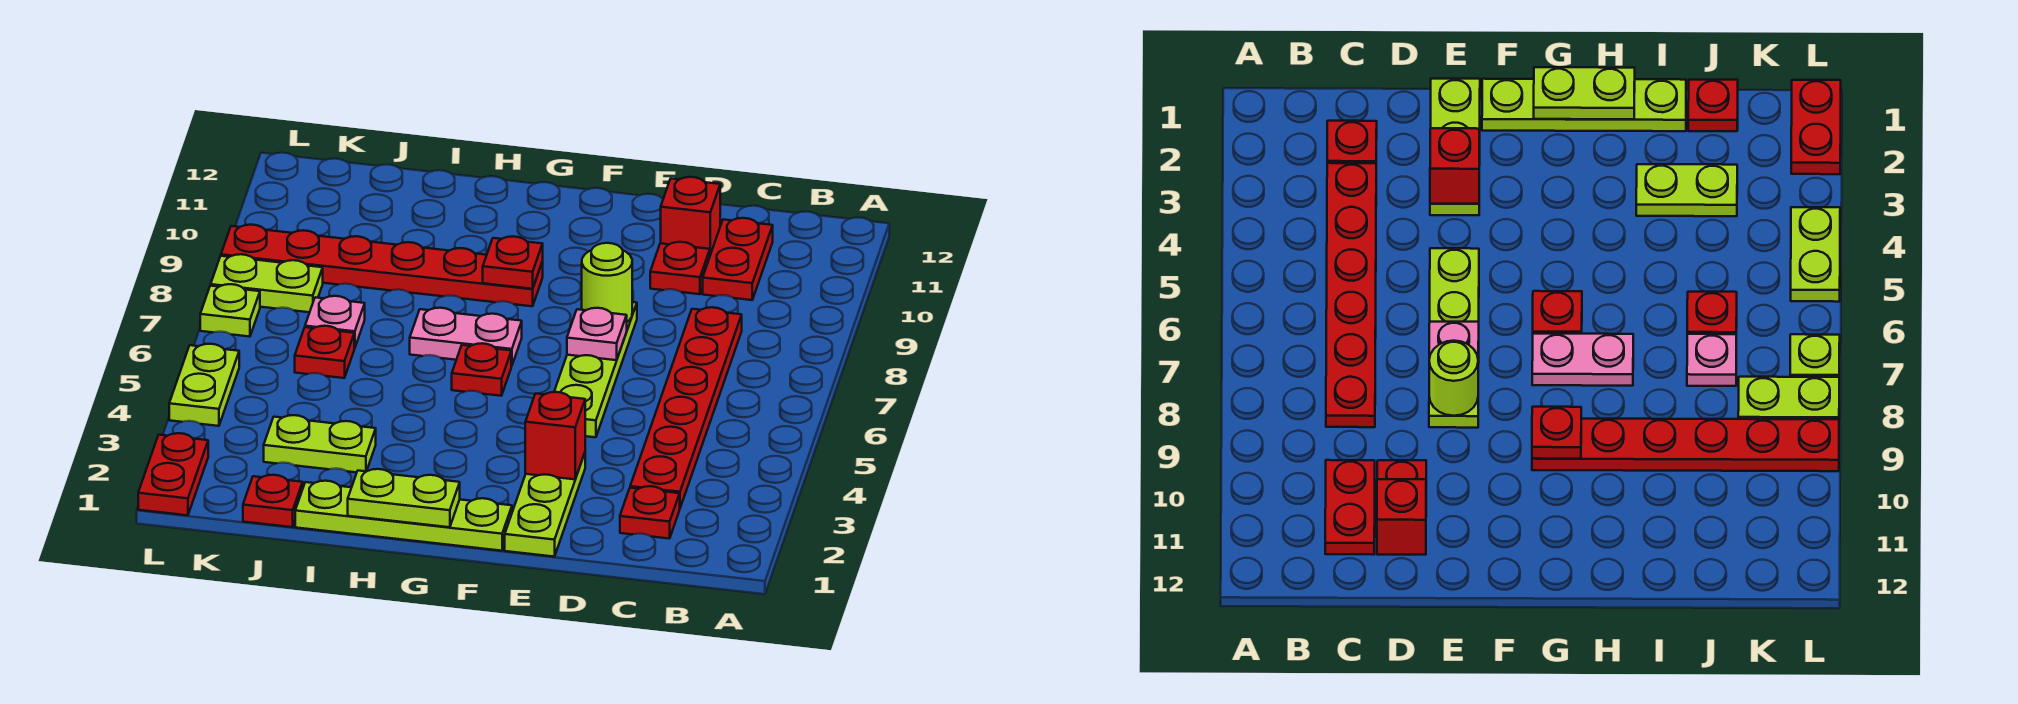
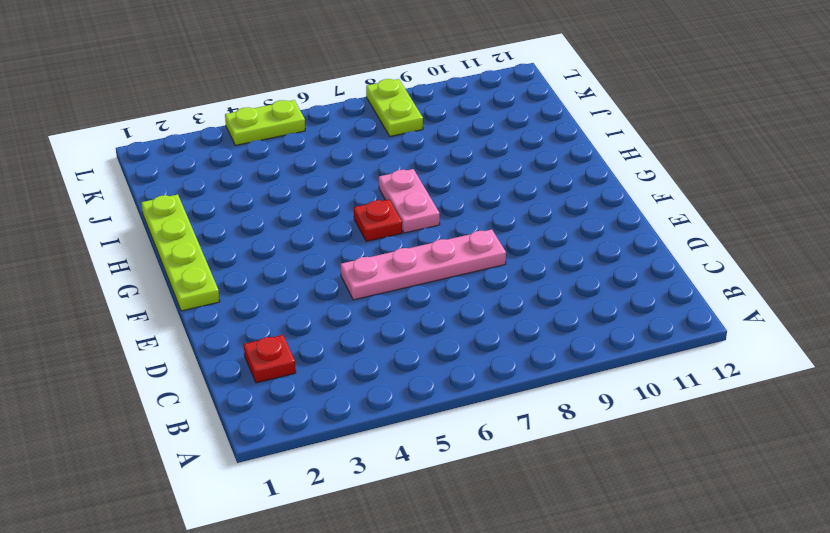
pink 1x4 plate [341,229,506,300] -> lime 1x4 plate [554,302,637,437]
none -> red 1x6 plate [630,307,742,508]
none -> red 1x2 plate [703,218,773,300]
none -> red 1x1 plate [650,242,710,294]

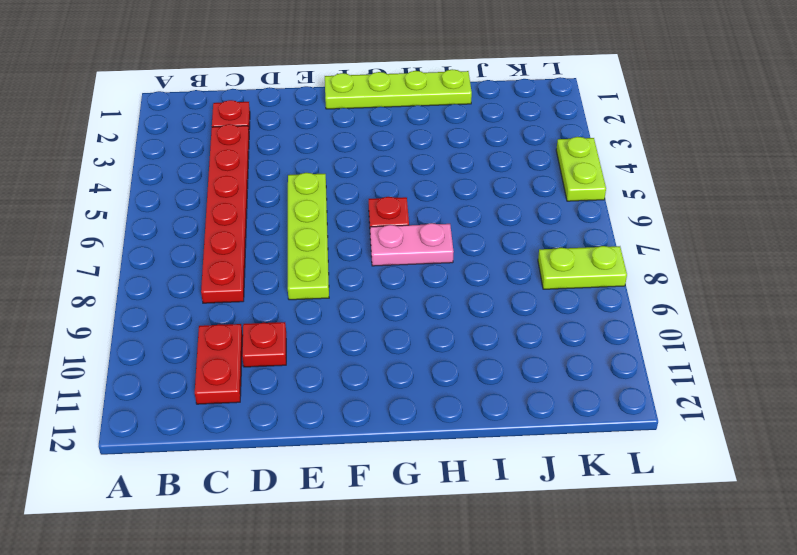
none -> red 1x1 brick [661,177,720,255]
none -> lime 1x3 plate [505,453,585,557]
none -> red 1x6 plate [221,225,543,306]

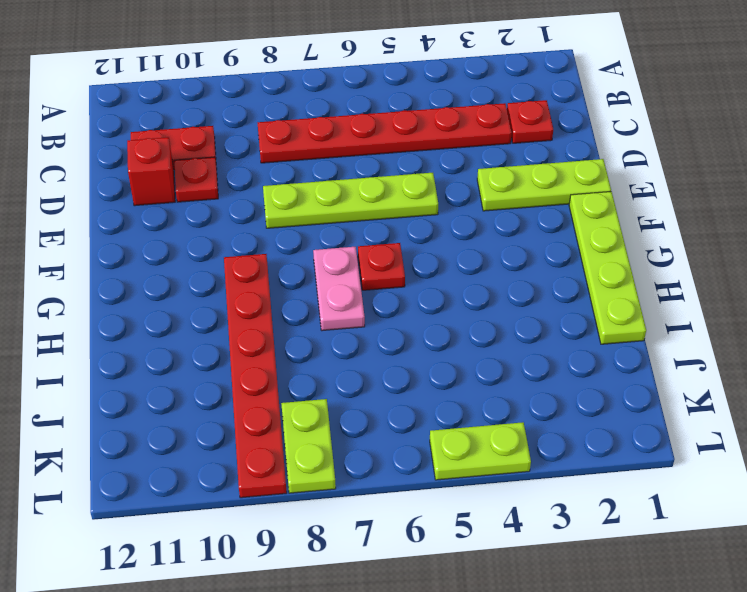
none -> lime 1x2 plate [264,415,376,472]
none -> red 1x1 plate [243,475,303,527]
none -> red 1x1 plate [295,326,354,378]

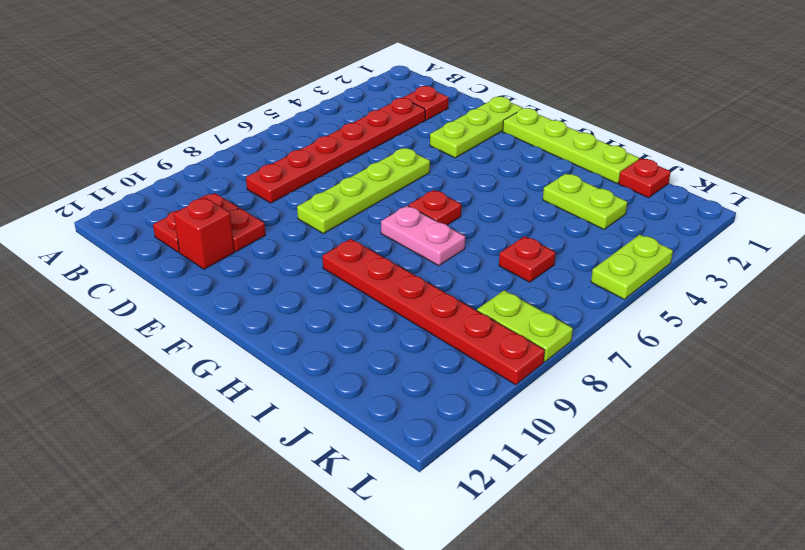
none -> pink 1x1 plate [305,296,365,348]
none -> red 1x2 plate [138,433,208,515]
none -> lime 1x1 plate [200,284,260,337]

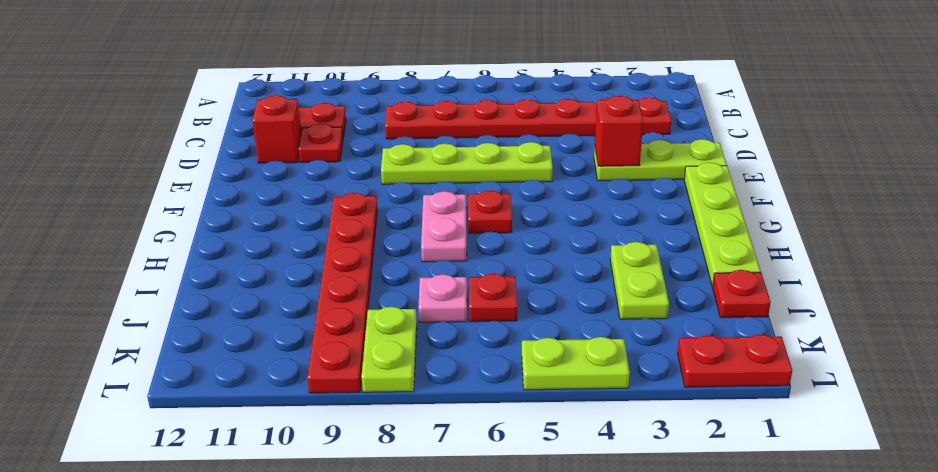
none -> lime 1x1 plate [200,284,260,337]
none -> pink 1x1 plate [567,308,627,360]
none -> lime 1x1 round brick [582,243,632,322]

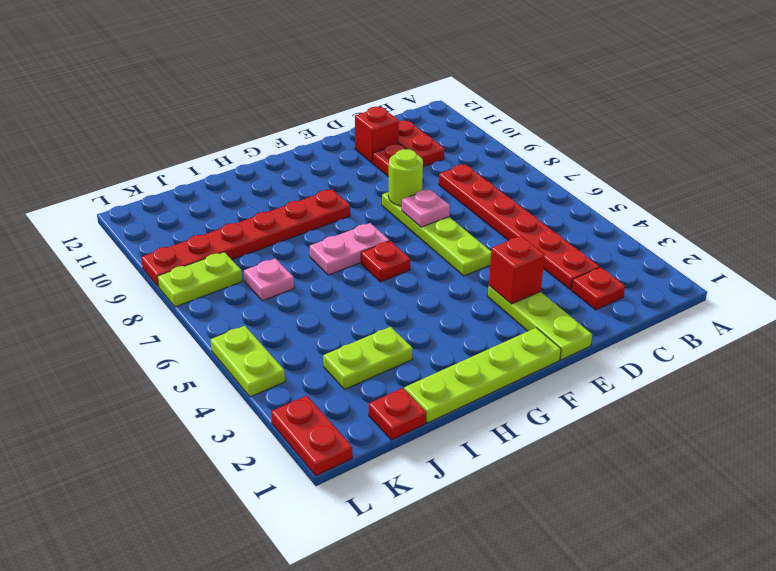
none -> red 1x1 plate [295,326,354,378]
none -> lime 1x1 plate [200,284,260,337]
none -> lime 1x2 plate [348,469,460,527]

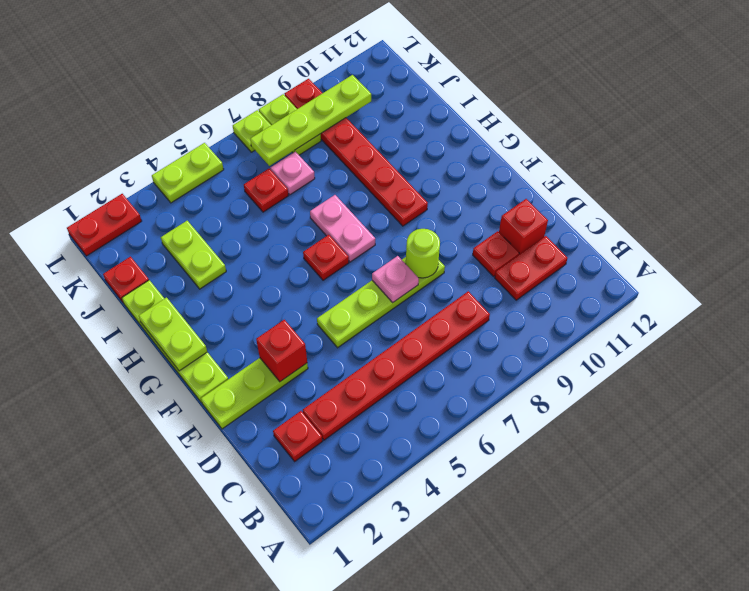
lime 1x4 plate [250,75,371,166] -> none
none -> red 1x1 plate [483,237,543,289]

